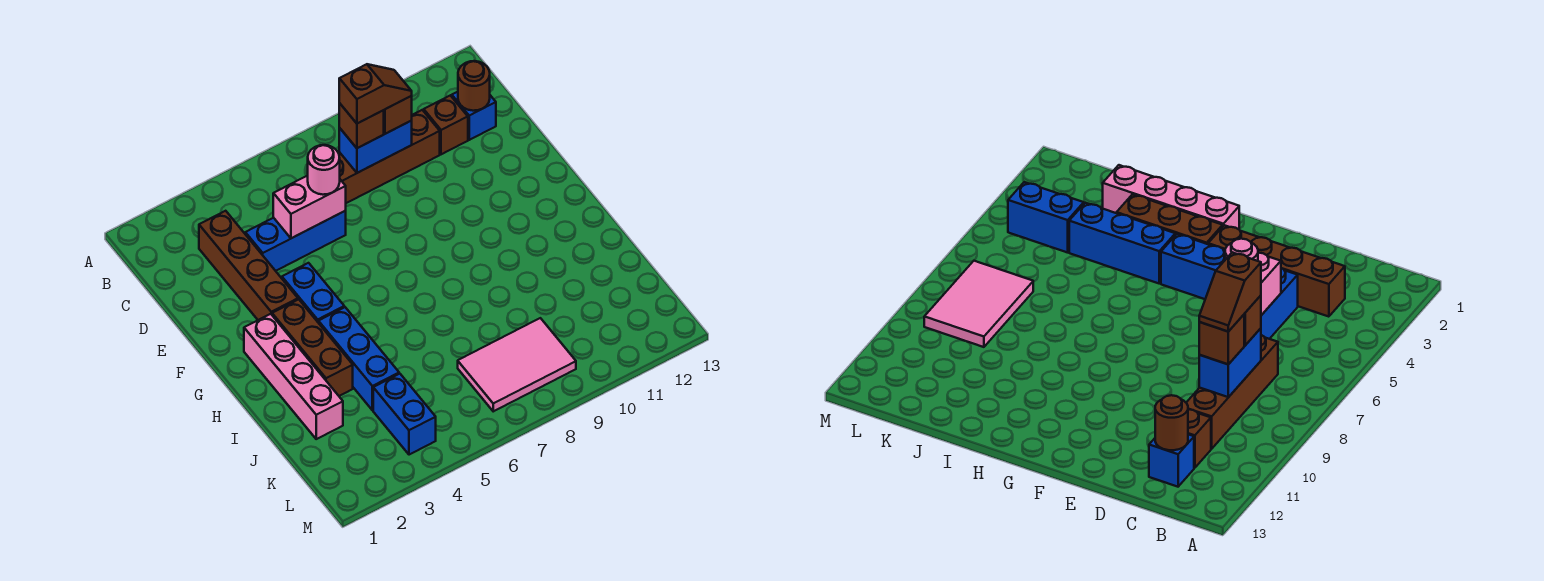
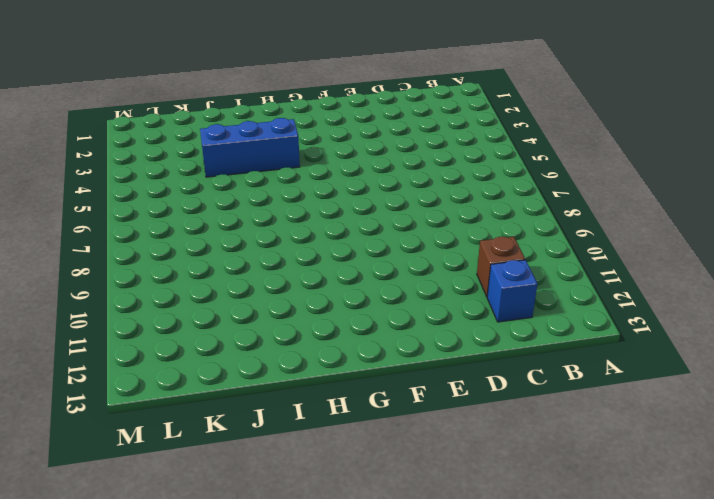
none -> brown 1x4 brick [199,211,298,320]
none -> brown 1x4 brick [339,110,440,203]
none -> blue 1x3 brick [245,211,346,271]

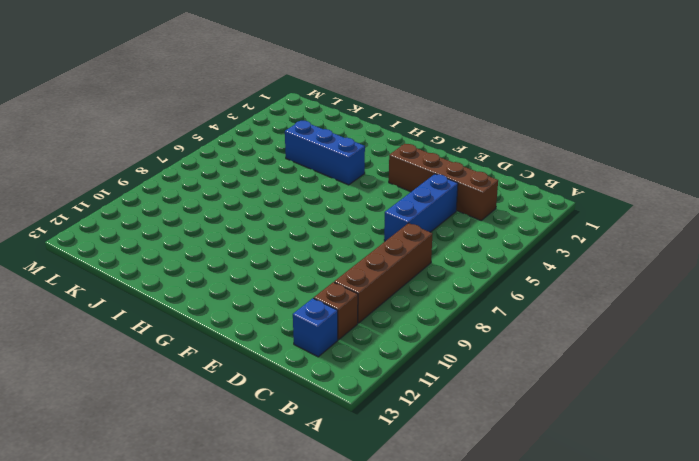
none -> blue 1x2 brick [282,263,344,322]
none -> pink 1x4 brick [244,314,343,439]
none -> brown 1x3 brick [272,299,353,396]

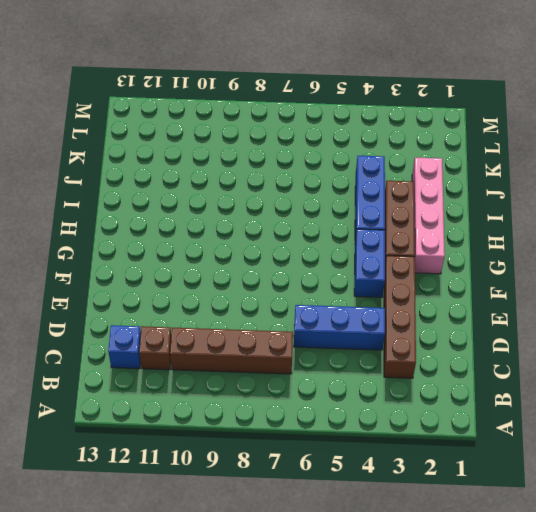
none -> blue 1x2 brick [373,374,436,455]
none -> pink 2x3 tile [458,318,576,411]
none -> blue 1x2 brick [339,121,412,173]

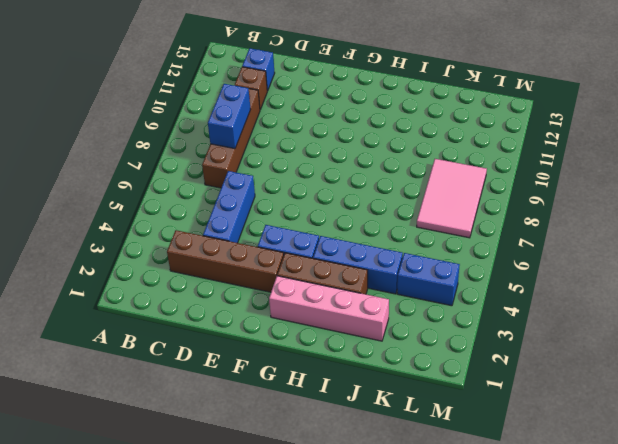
none -> brown 1x1 round brick [458,61,490,111]
none -> pink 1x2 brick [273,176,346,238]
none -> brown 1x1 brick [339,103,384,148]

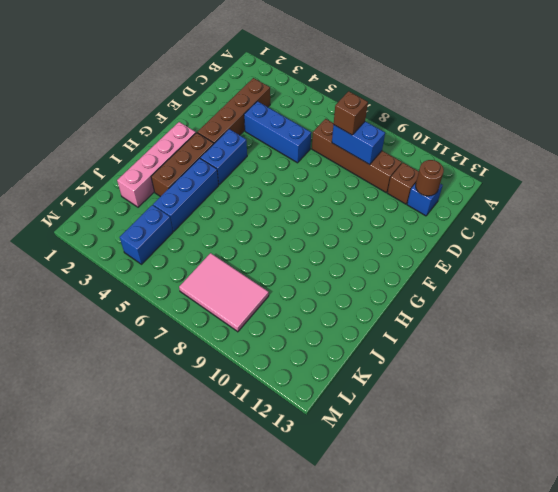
none -> pink 1x2 brick [273,176,346,238]
none -> brown 1x1 brick [384,96,412,134]
none -> pink 1x1 round brick [308,145,340,195]

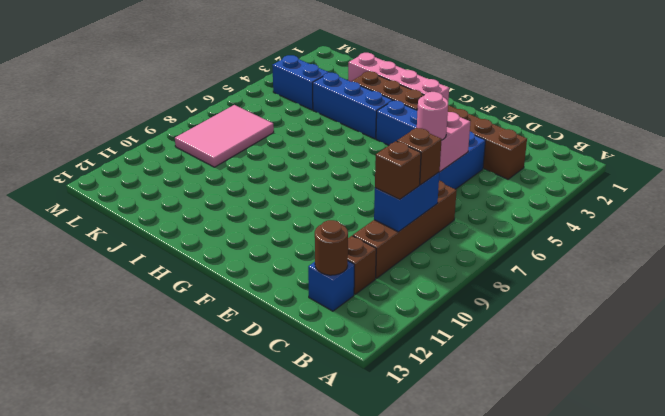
none -> brown 1x2 slope [339,64,412,123]

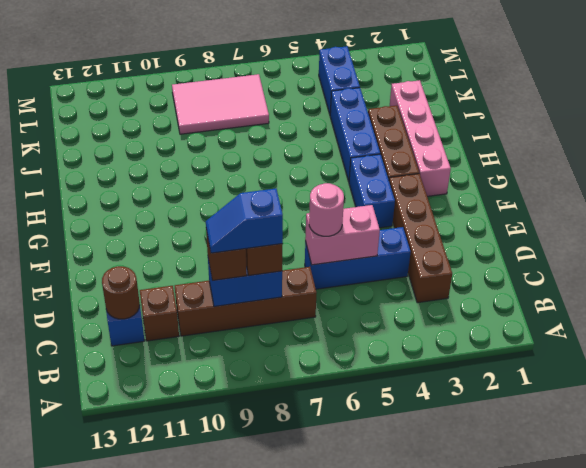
blue 1x2 slope [206,189,283,253] -> brown 1x2 slope [339,64,412,123]

